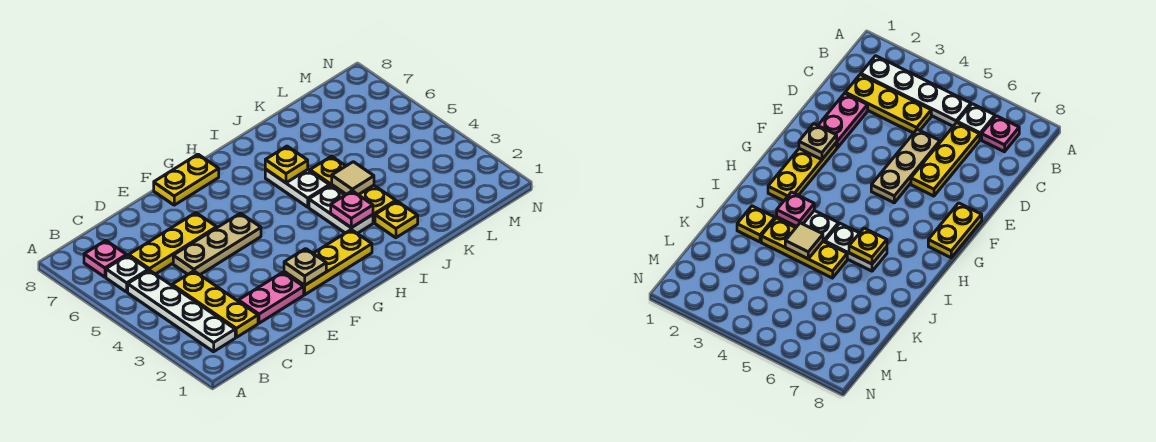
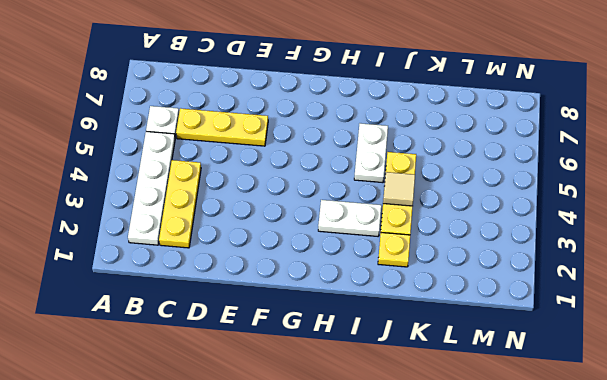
white 1x2 plate [318,200,381,236] -> white 1x2 plate turned to [309,186,373,234]
none -> pink 1x1 plate [84,240,127,277]
none -> pink 1x2 plate [238,272,304,323]
none -> tan 1x3 plate [173,213,261,275]

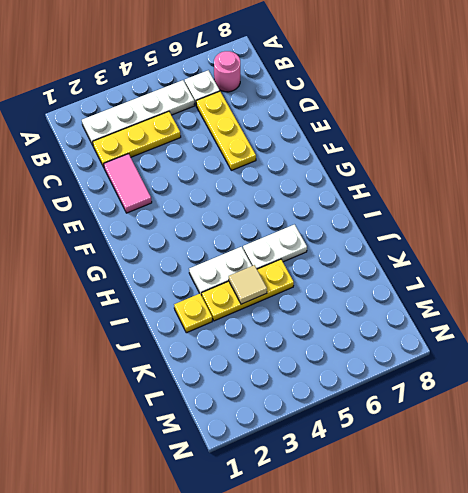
pink 1x1 round brick [214,51,240,92] -> pink 1x1 plate [84,240,127,277]
pink 1x2 tile [104,154,152,213] -> pink 1x2 plate [238,272,304,323]
none -> tan 1x3 plate [173,213,261,275]
none -> yellow 1x3 plate [284,230,372,295]
none -> yellow 1x2 plate [154,154,219,205]

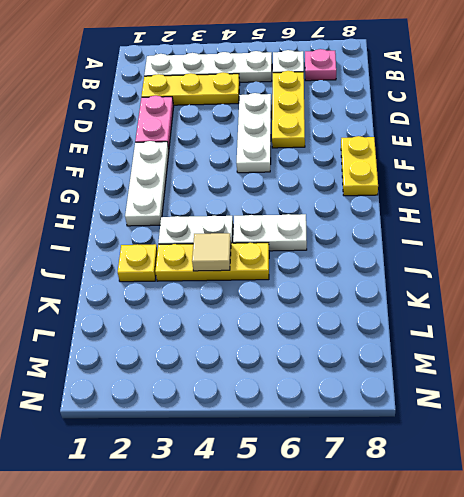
white 1x3 plate [237,93,271,173] -> tan 1x3 plate [173,213,261,275]
white 1x3 plate [125,141,169,226] -> yellow 1x3 plate [284,230,372,295]
none -> tan 1x1 plate [284,249,326,285]
none -> pink 1x1 plate [331,191,373,228]
none -> yellow 1x1 plate [265,146,308,183]

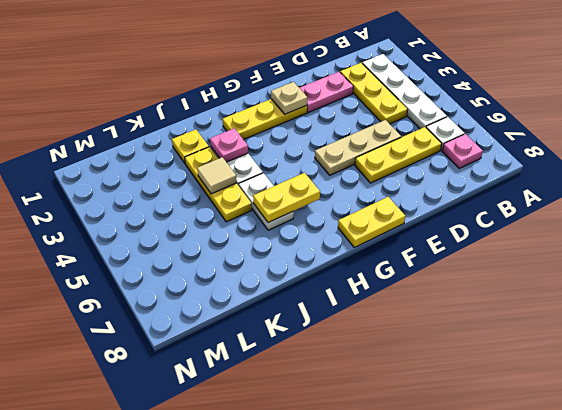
yellow 1x2 plate [253,173,320,223] -> yellow 1x1 plate [265,146,308,183]

